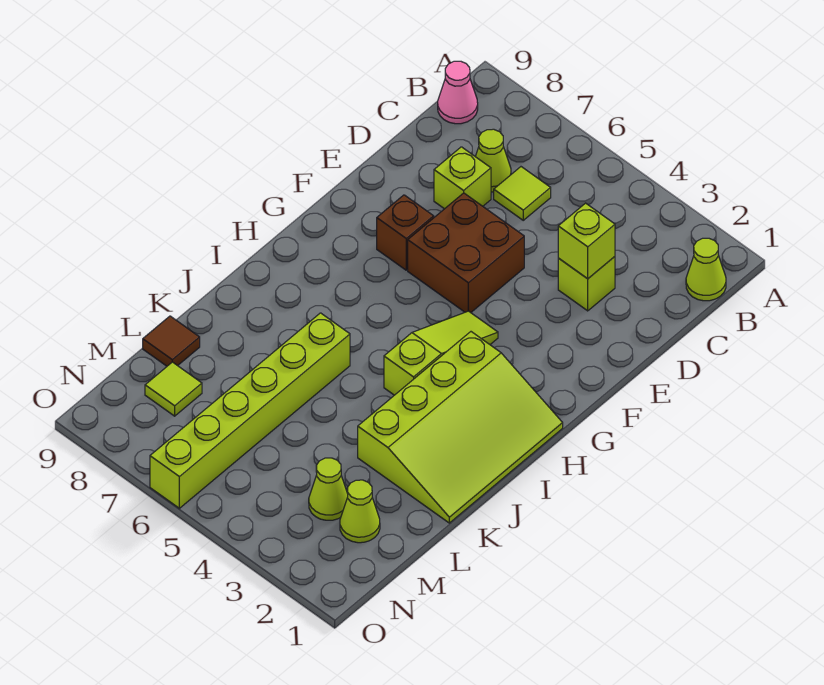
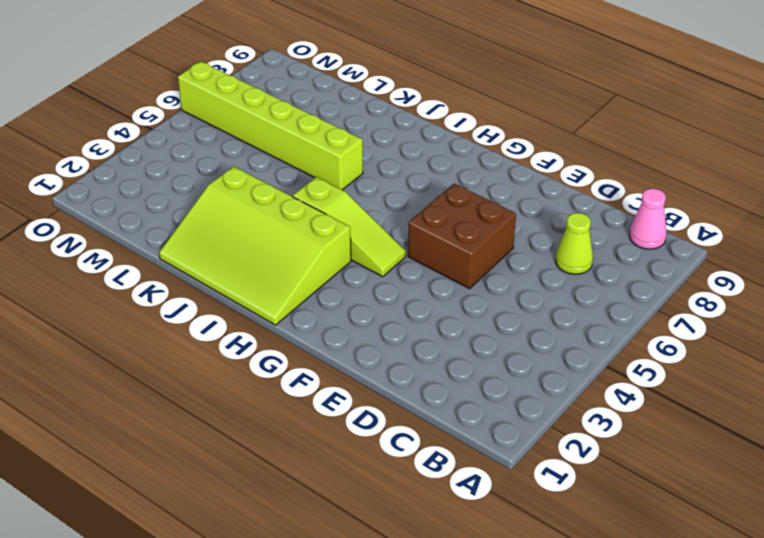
none -> lime 1x1 cone [686,238,726,301]
none -> lime 1x1 tile [494,167,551,220]
none -> lime 1x1 brick [558,257,615,311]

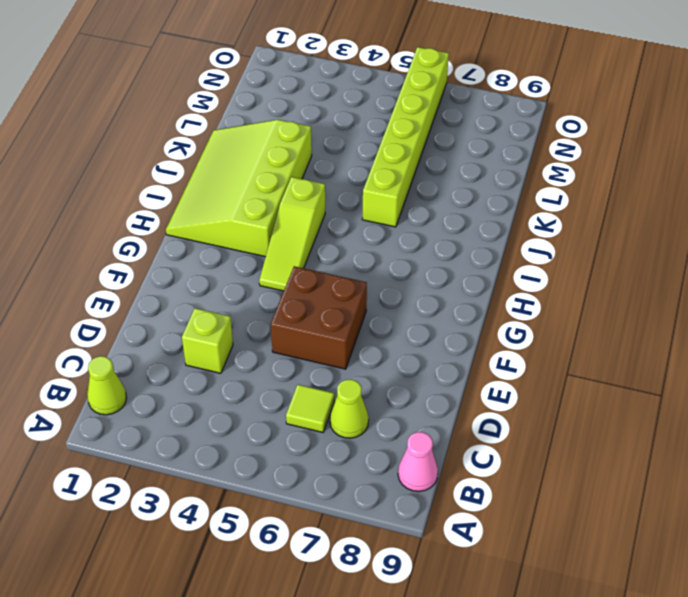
none -> lime 1x1 brick [434,147,491,209]
none -> brown 1x1 brick [377,195,434,270]
none -> brown 1x1 tile [143,316,200,366]

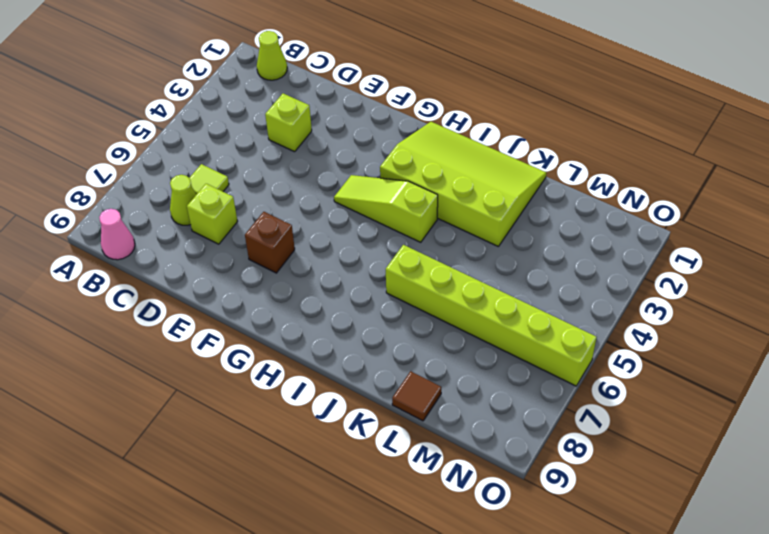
none -> brown 2x2 brick [408,193,524,313]
none -> lime 1x1 cone [340,480,380,543]
none -> lime 1x1 cone [309,458,348,520]

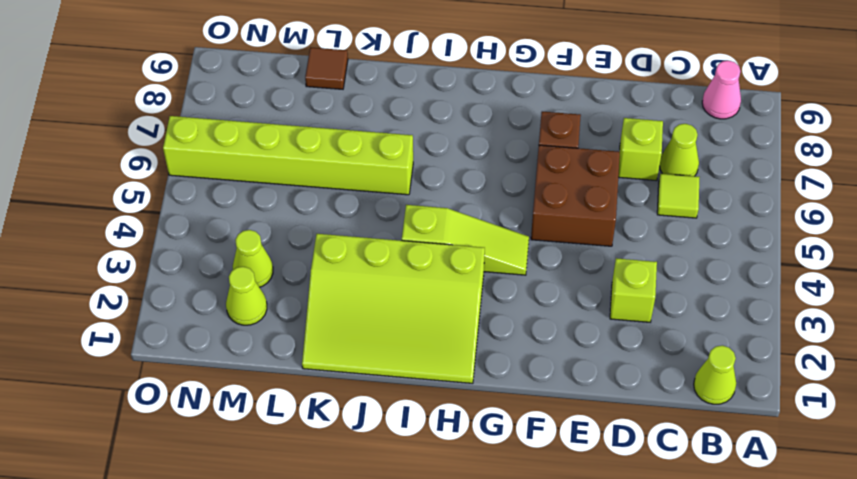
none -> lime 1x1 tile [145,362,202,416]
none -> lime 1x1 brick [558,203,615,279]

